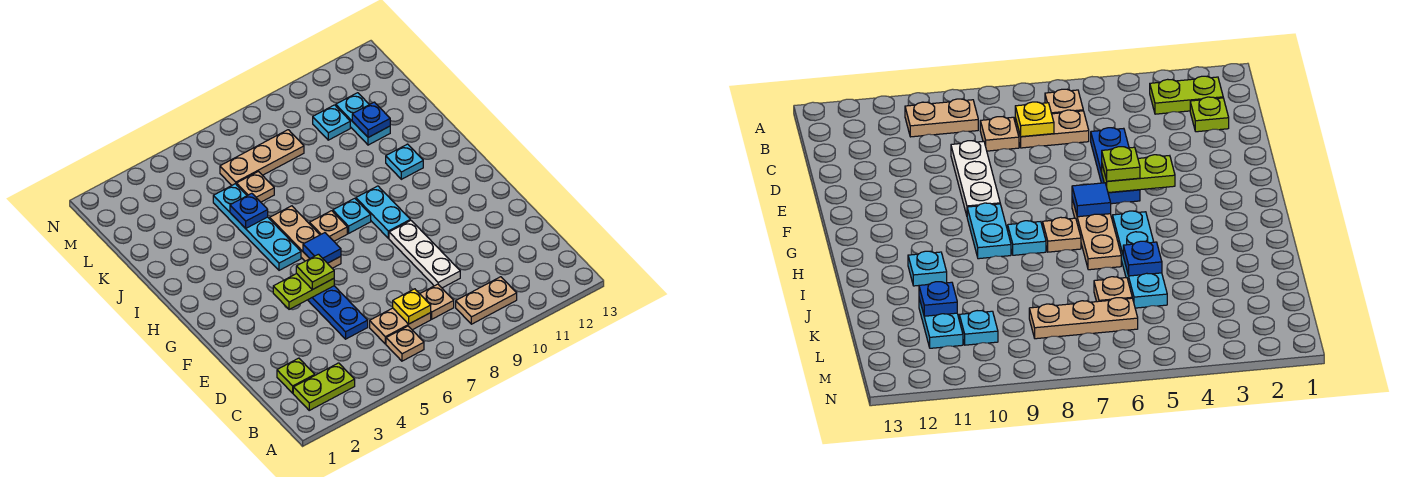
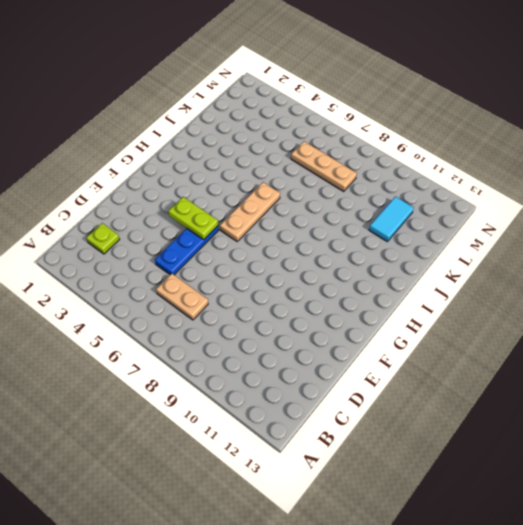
cyan 1x2 tile [369,197,414,242] -> cyan 1x2 plate [336,93,390,145]
none -> lime 1x2 plate [293,363,355,410]
none -> tan 1x1 plate [386,326,424,361]
none -> tan 1x2 plate [456,277,517,324]

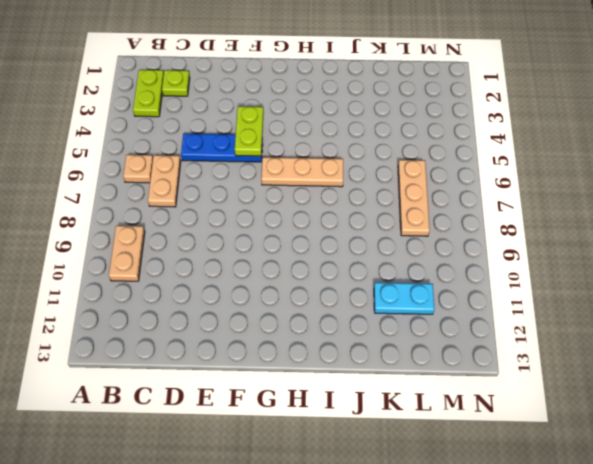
none -> tan 1x1 plate [420,284,454,319]
none -> white 1x3 plate [389,220,460,288]
none -> cyan 1x2 plate [356,186,410,238]

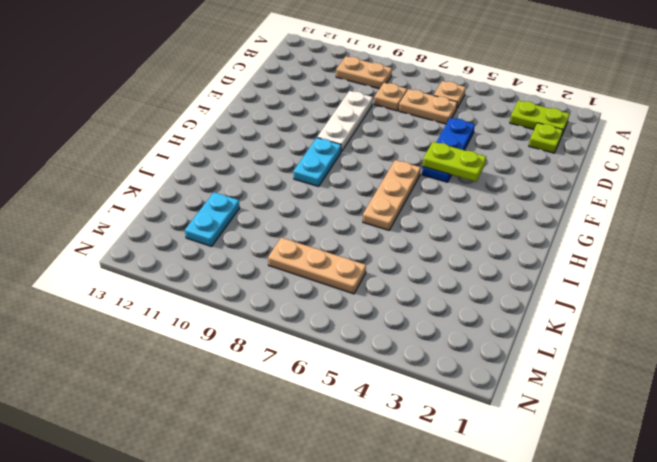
none -> cyan 1x4 plate [213,184,301,270]
none -> tan 1x1 plate [310,211,347,241]
none -> cyan 1x1 plate [333,198,371,233]

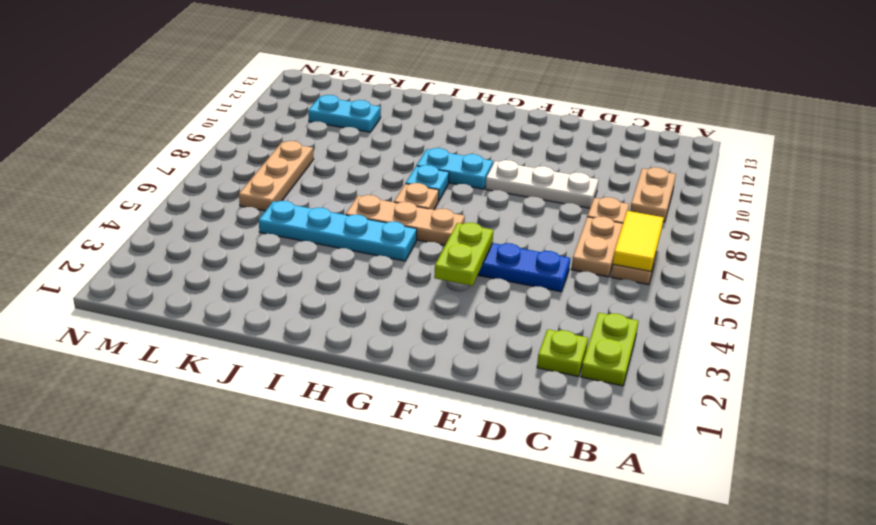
yellow 1x2 tile [613,211,664,271] -> none
none -> cyan 1x1 plate [386,144,423,179]
none -> tan 1x1 plate [236,172,274,202]
none -> cyan 1x1 plate [313,105,350,140]

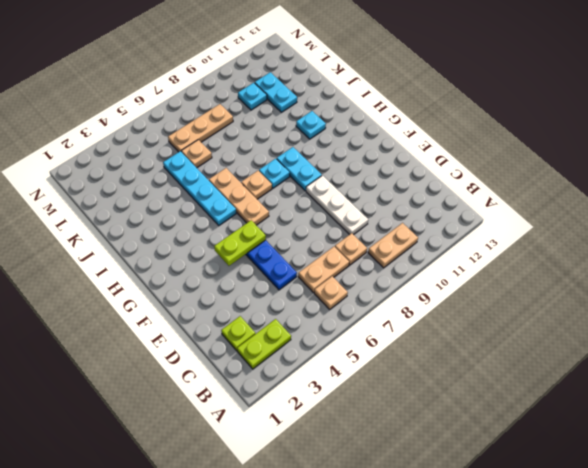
none -> yellow 1x1 plate [393,289,431,324]
none -> blue 1x1 tile [303,233,341,263]
none -> blue 1x1 plate [230,193,268,228]

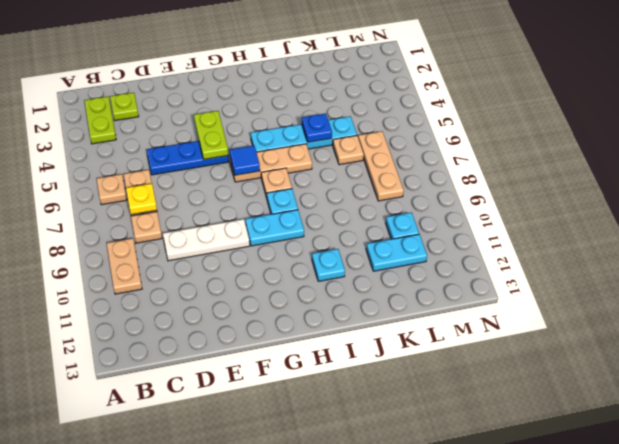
none -> blue 1x1 plate [352,102,390,137]
none -> lime 1x1 plate [296,254,334,290]

